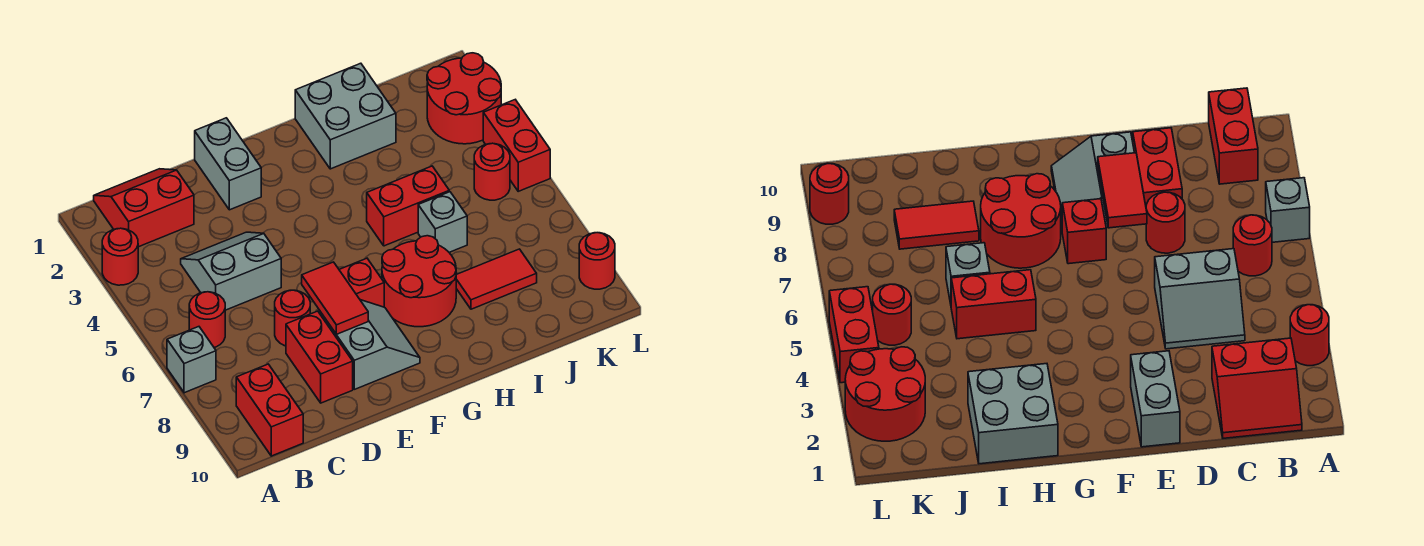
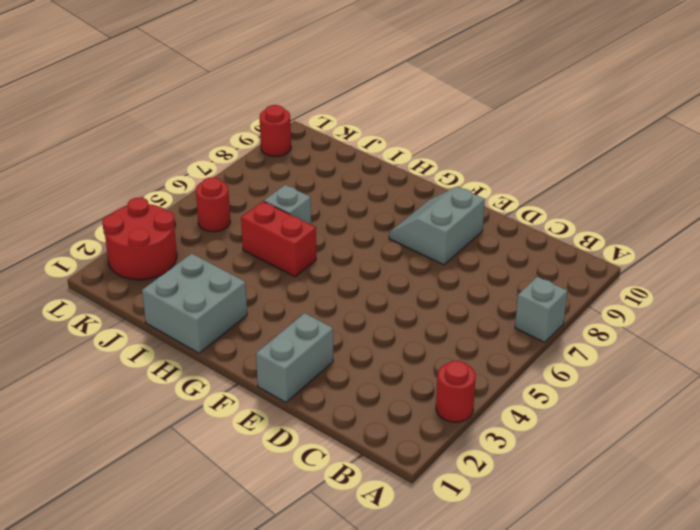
none -> red 2x2 slope [94,169,194,247]
none -> red 1x1 round brick [189,292,225,347]
none -> red 1x2 brick [236,364,303,456]

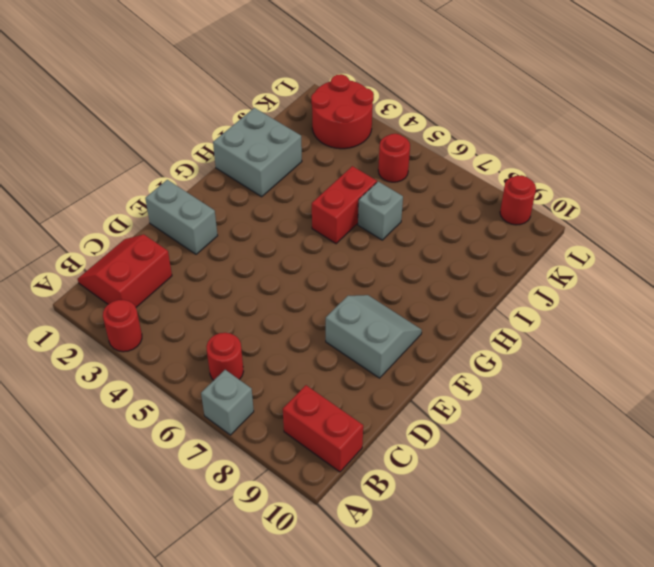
none -> grey 2x2 slope [181,232,281,310]
none -> red 1x1 round brick [275,290,310,346]
none -> red 1x2 brick [286,311,353,403]

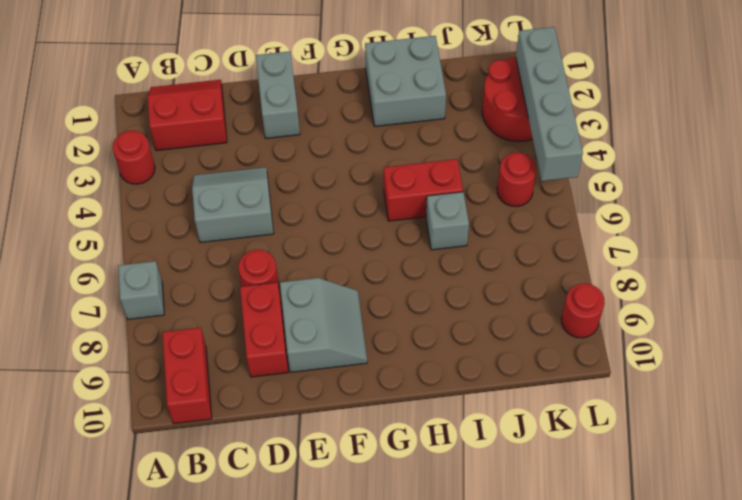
grey 1x4 brick [516,27,583,181] -> none
none -> red 1x1 round brick [189,292,225,347]
none -> red 1x1 brick [339,258,384,307]
none -> red 2x2 round brick [382,236,456,327]

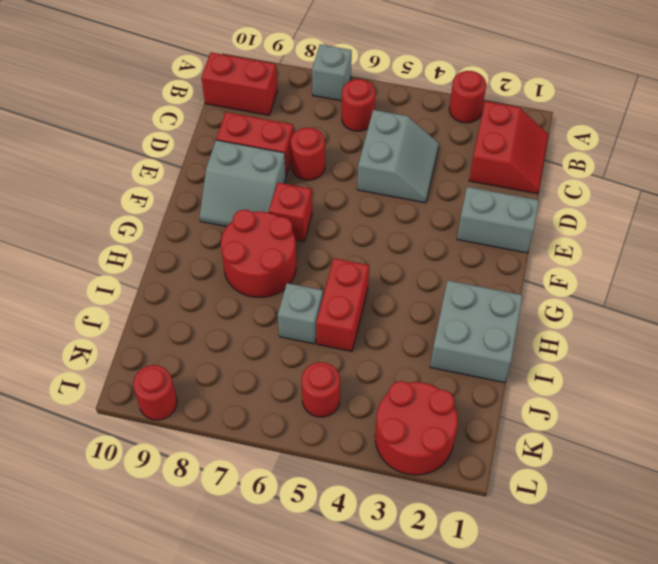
none -> red 1x2 tile [456,249,537,309]
none -> red 1x2 brick [483,100,550,191]
none -> red 1x2 tile [302,262,368,334]

